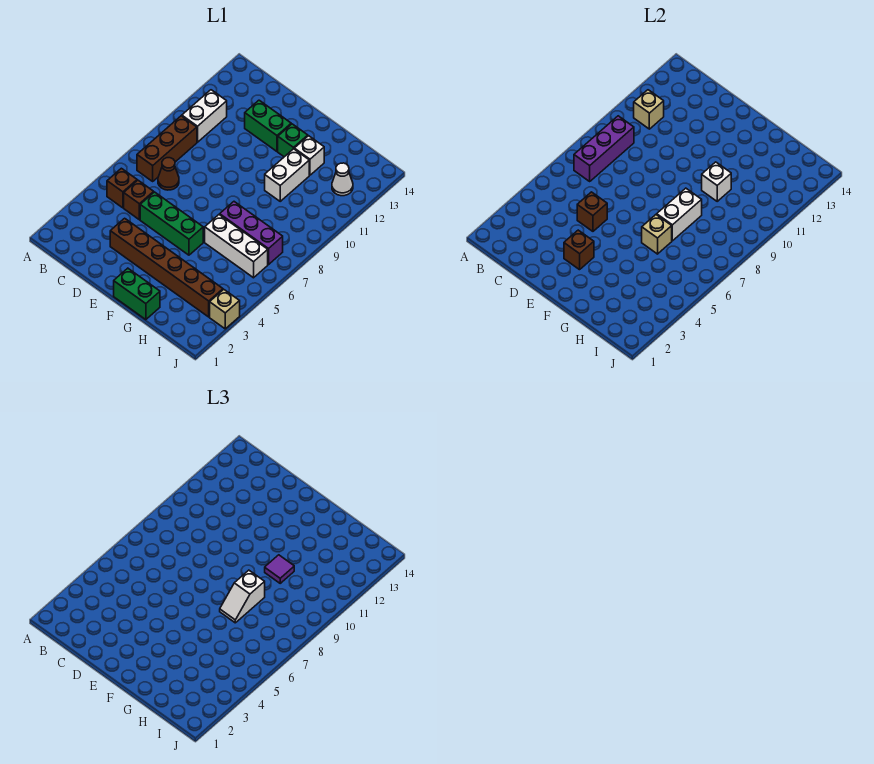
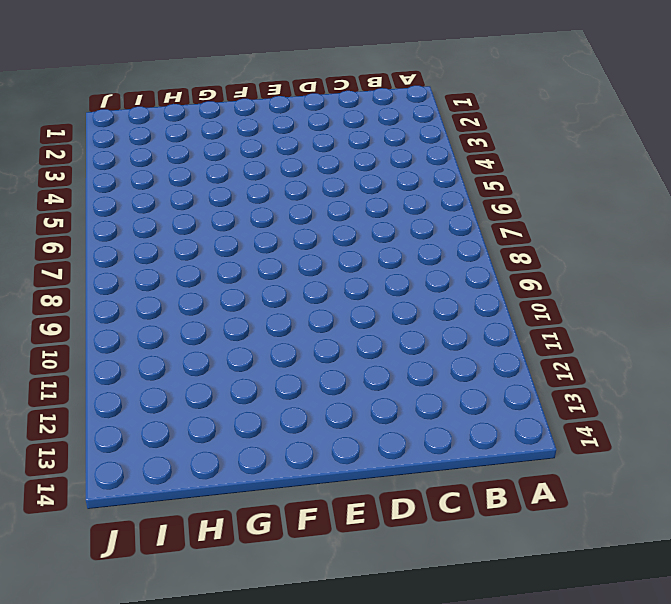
none -> brown 1x1 brick [107,168,137,208]
none -> brown 1x3 brick [137,116,197,181]
none -> white 1x2 brick [182,90,227,142]

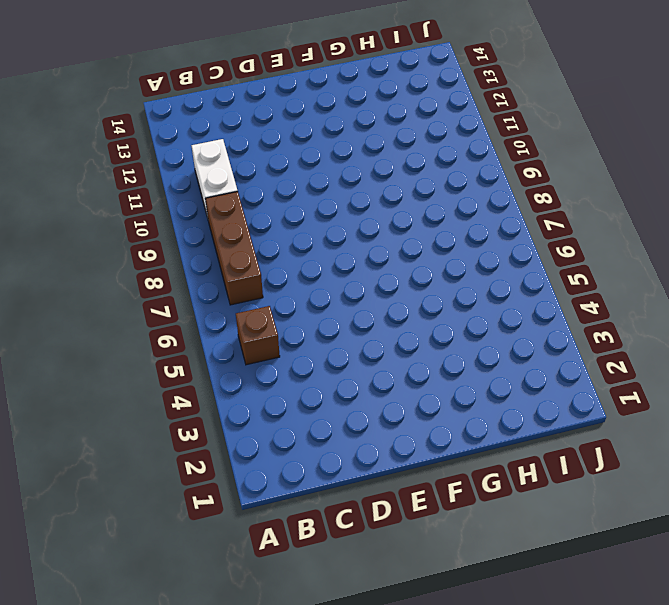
none -> brown 1x1 brick [124,180,154,220]
none -> brown 1x1 cone [158,158,179,190]
none -> brown 1x6 brick [110,218,223,317]

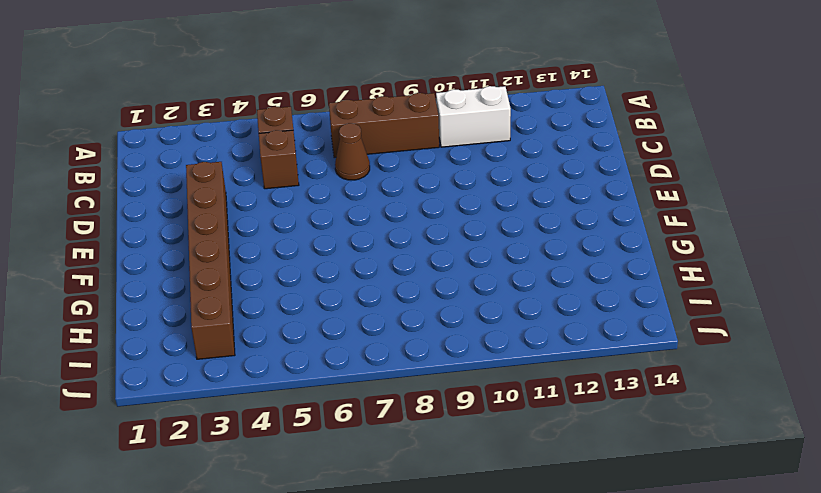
none -> green 1x3 brick [140,192,203,255]
none -> green 1x2 brick [245,100,291,151]
none -> green 1x2 brick [114,268,160,320]

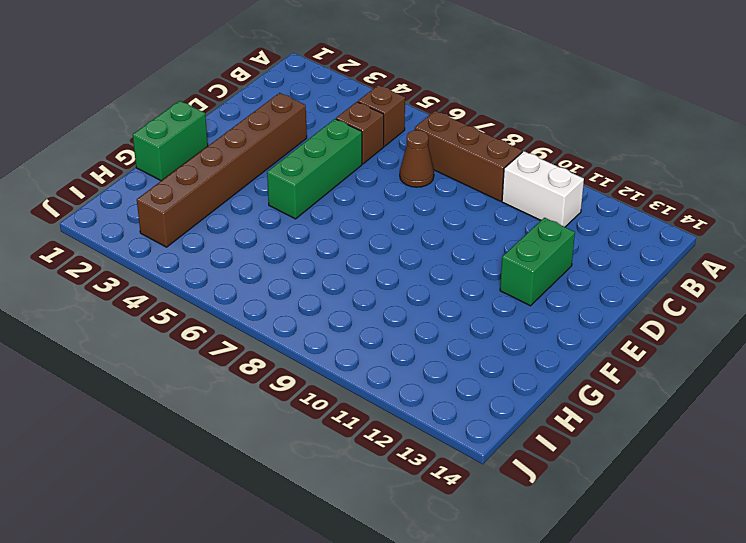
none -> green 1x1 brick [278,124,308,157]
none -> white 1x3 brick [205,215,268,278]
none -> purple 1x3 brick [220,202,283,265]

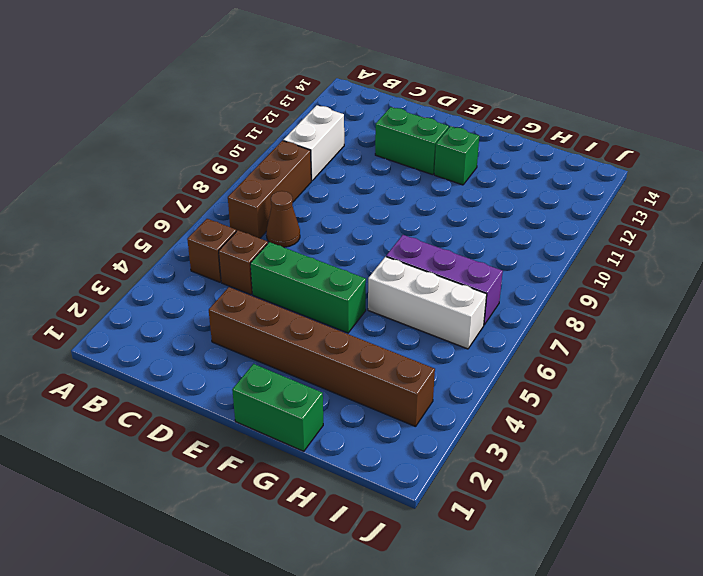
none -> white 1x2 brick [265,149,309,201]
none -> white 1x1 brick [294,136,324,175]
none -> white 1x1 cone [332,163,353,196]

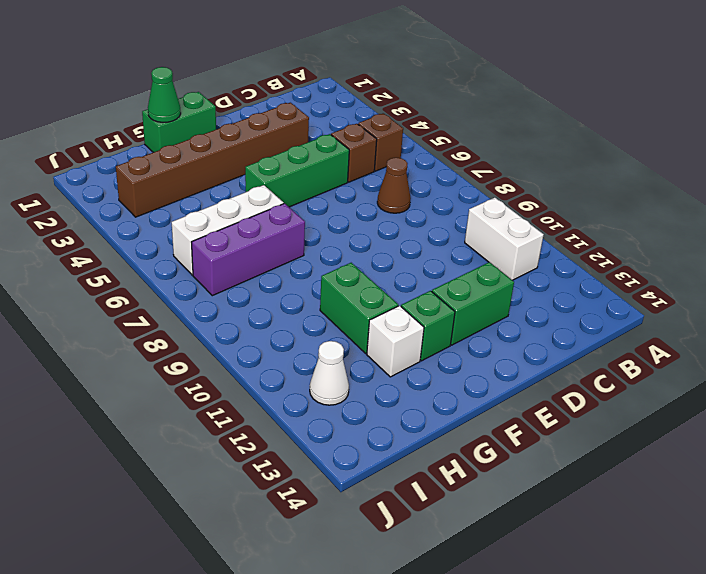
green 1x1 cone [148,67,181,122] -> none
green 1x2 brick [320,263,398,353] -> white 1x2 brick [265,149,309,201]
none -> brown 1x3 brick [137,116,197,181]
none -> tan 1x1 brick [210,289,240,329]
none -> purple 1x3 brick [574,116,634,181]

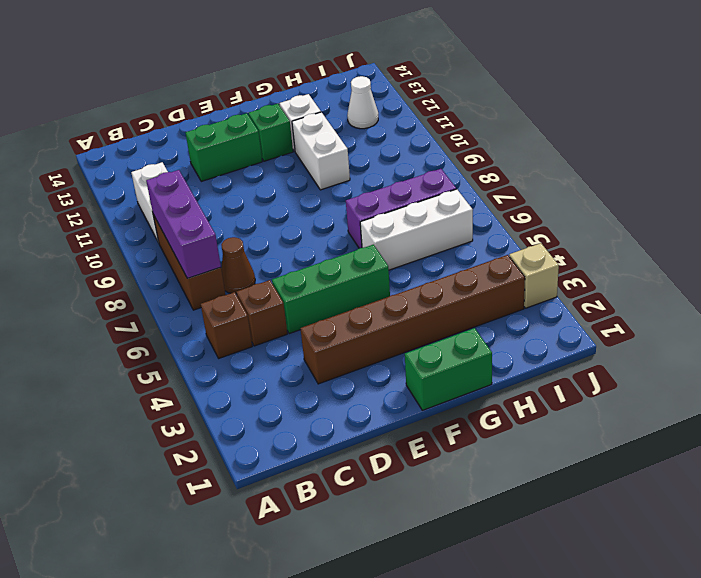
none -> tan 1x1 brick [634,90,664,129]
none -> brown 1x1 brick [577,192,607,231]
none -> brown 1x1 brick [564,230,594,270]

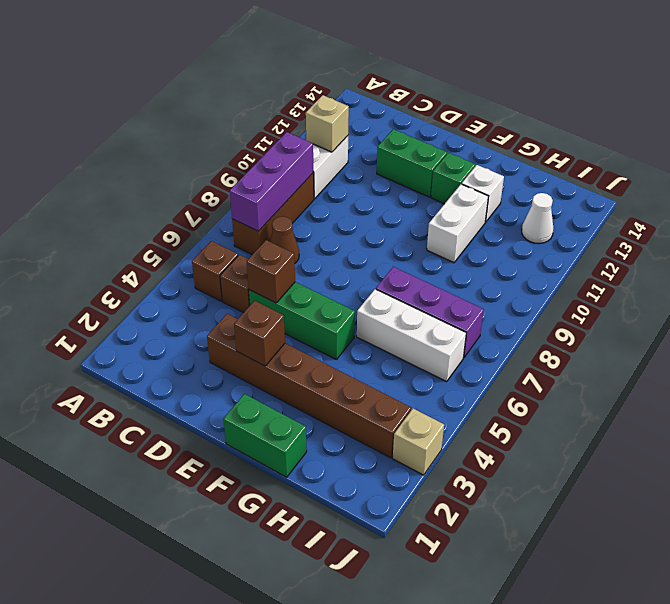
none -> tan 1x1 brick [642,215,672,254]
none -> white 1x2 brick [657,188,702,241]
none -> white 1x1 brick [702,162,731,201]

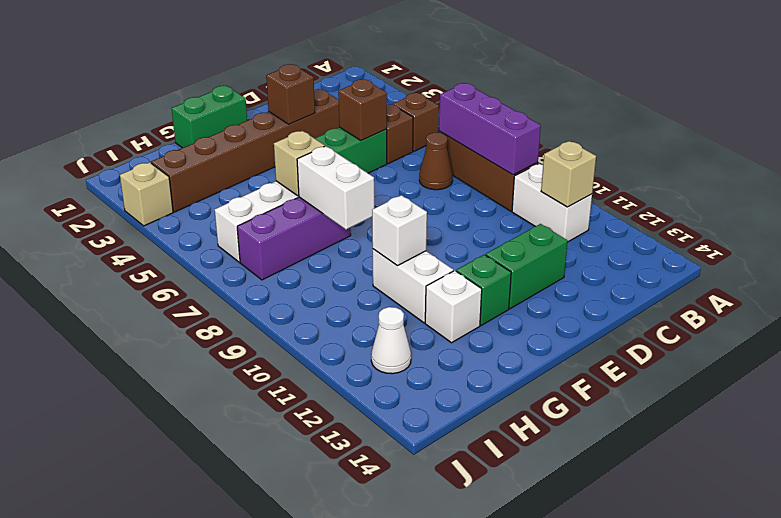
none -> white 1x2 slope [220,570,265,623]
none -> purple 1x1 tile [265,555,294,583]

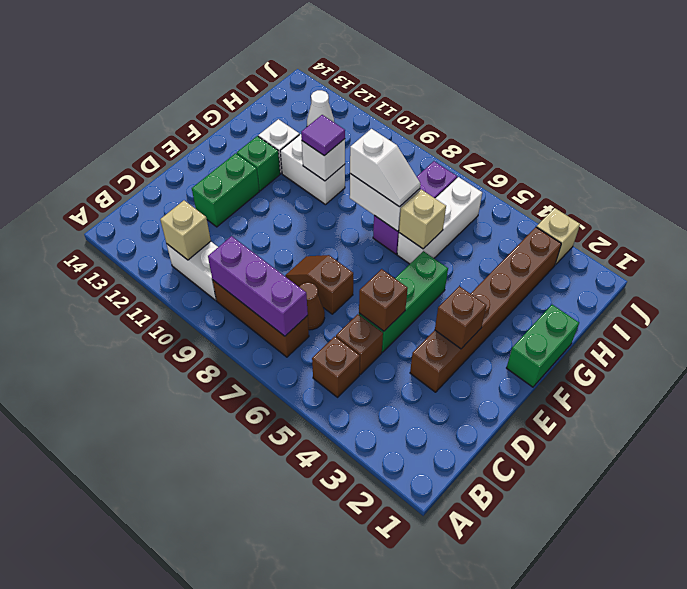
brown 1x2 slope [285,255,353,314] -> none

